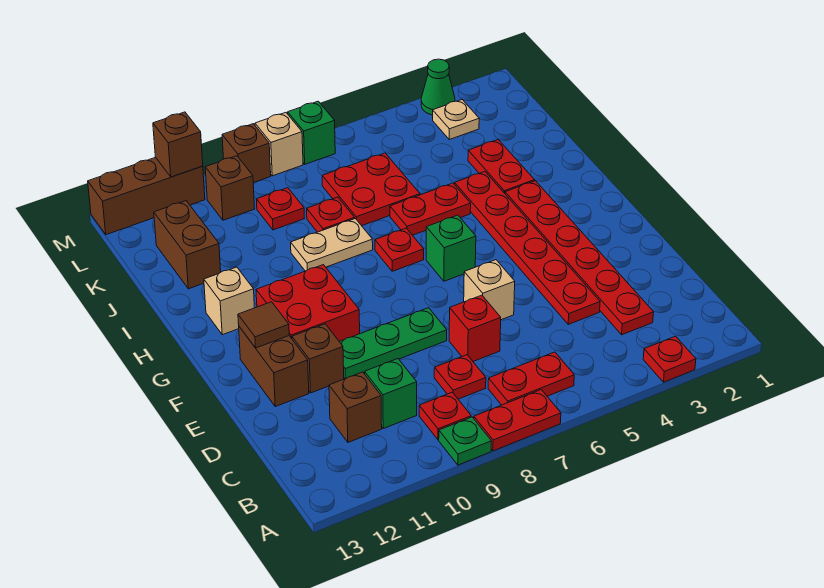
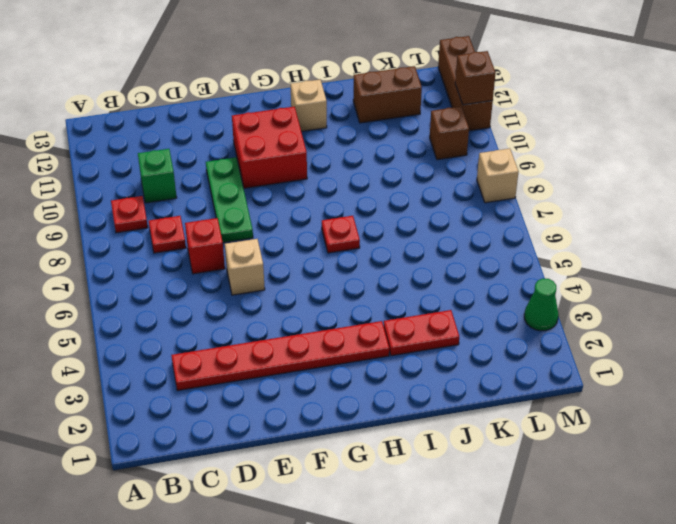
none -> red 1x1 plate [643,336,696,382]
none -> red 1x2 plate [474,390,561,451]
none -> green 1x1 plate [439,417,491,465]
none -> red 1x2 plate [488,352,574,405]

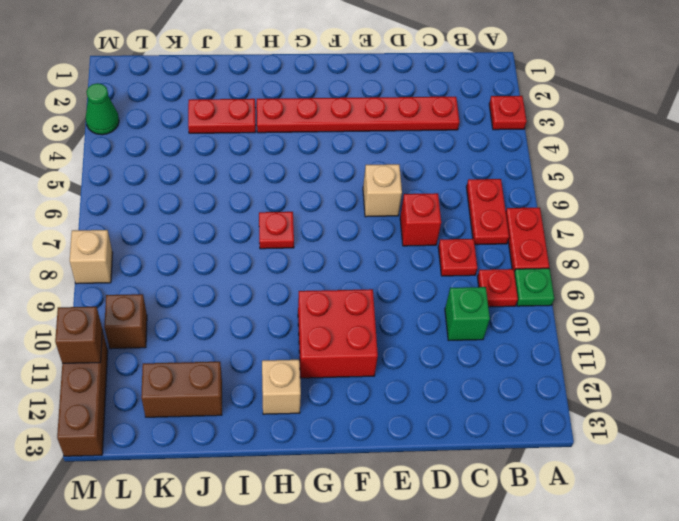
none -> brown 1x1 brick [329,372,382,442]
none -> red 1x6 plate [455,172,600,324]
none -> green 1x3 plate [339,308,447,379]
none -> brown 1x1 brick [292,324,344,393]

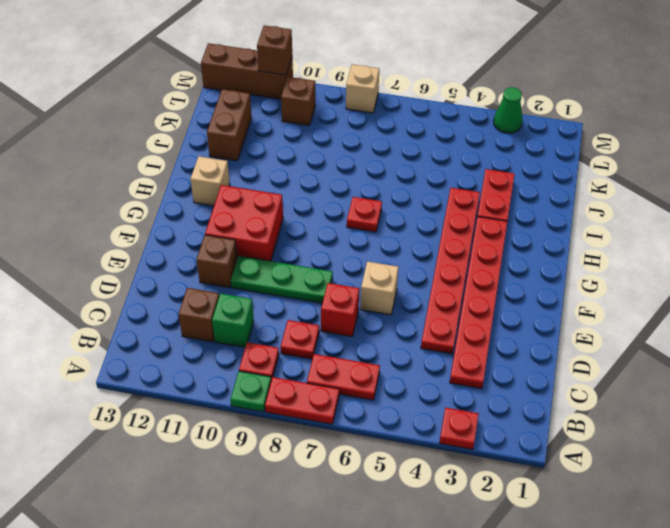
none -> brown 1x2 brick [239,327,309,406]
none -> green 1x1 brick [426,215,476,281]
none -> red 1x2 plate [390,183,471,235]
none -> tan 1x2 plate [291,219,373,271]

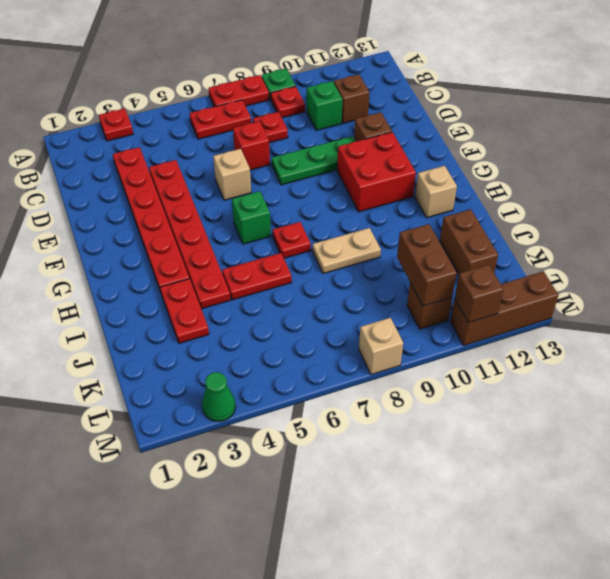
brown 1x2 brick [397,224,457,306] -> brown 1x2 brick moved to [239,327,309,406]
none -> red 2x2 plate [322,153,420,226]
none -> red 1x1 plate [307,197,355,232]
none -> red 1x1 plate [256,188,304,230]
none -> tan 1x1 plate [433,100,479,140]

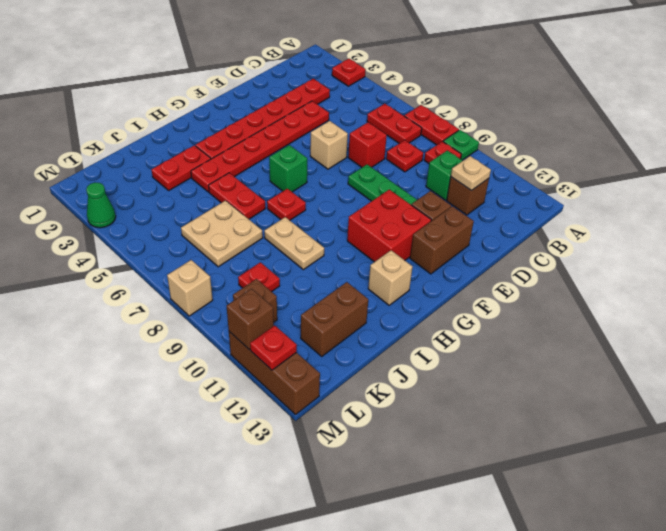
tan 1x1 plate [451,156,491,191] -> tan 1x1 plate moved to [433,100,479,140]
tan 2x2 plate [181,201,263,267] -> red 2x2 plate [322,153,420,226]
red 1x1 plate [250,325,297,370] -> red 1x1 plate moved to [307,197,355,232]
none -> green 1x1 brick [288,101,335,164]
none -> brown 1x1 brick [222,124,271,183]
none -> brown 1x1 tile [238,302,289,348]

